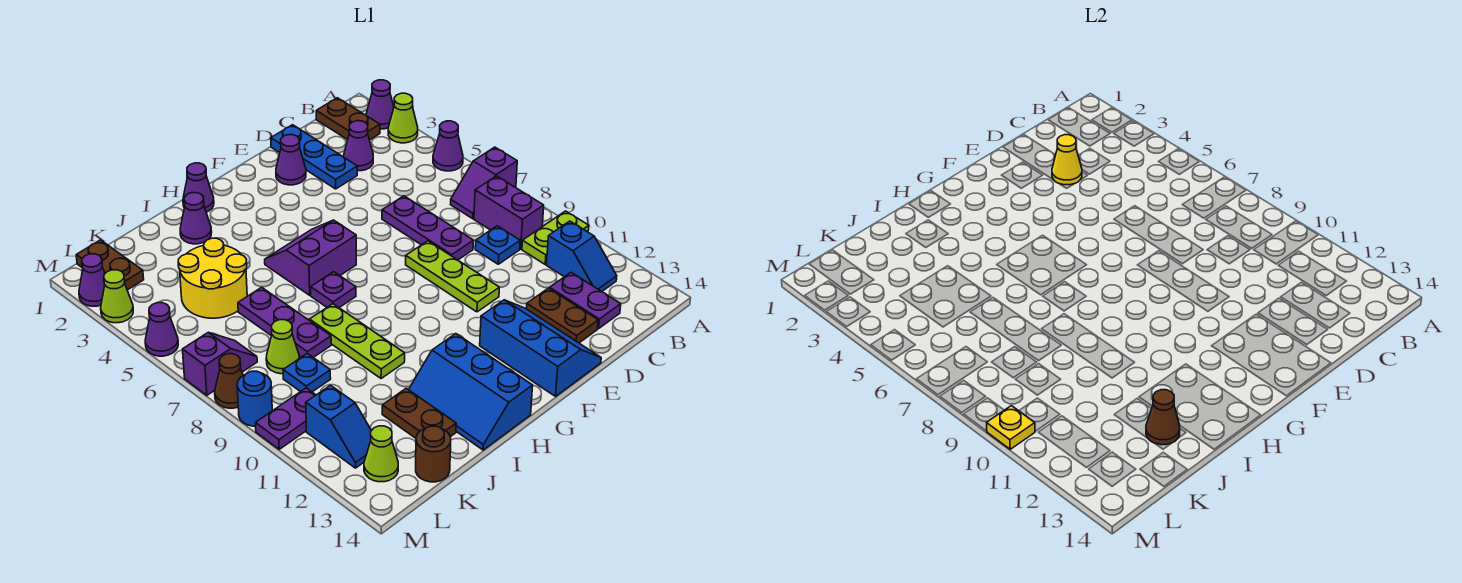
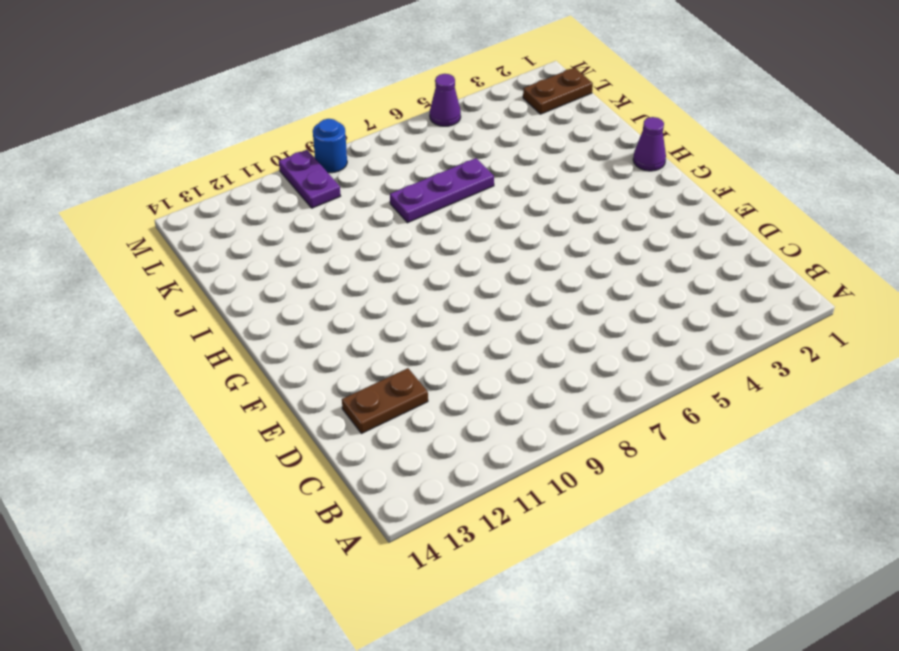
none -> purple 1x1 cone [366,80,394,129]
none -> lime 1x1 cone [388,93,418,143]
none -> purple 1x1 cone [433,121,463,171]
none -> purple 1x2 slope [451,147,517,219]

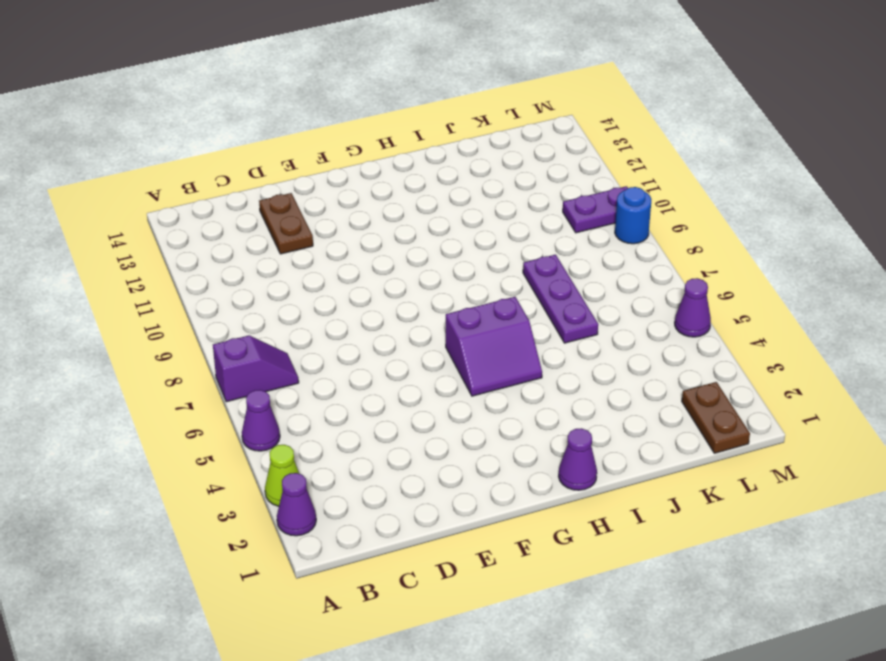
none -> lime 1x2 plate [522,211,589,264]
none -> brown 1x2 plate [316,98,380,140]
none -> purple 1x2 brick [474,176,544,249]
none -> blue 1x2 slope [547,221,617,291]

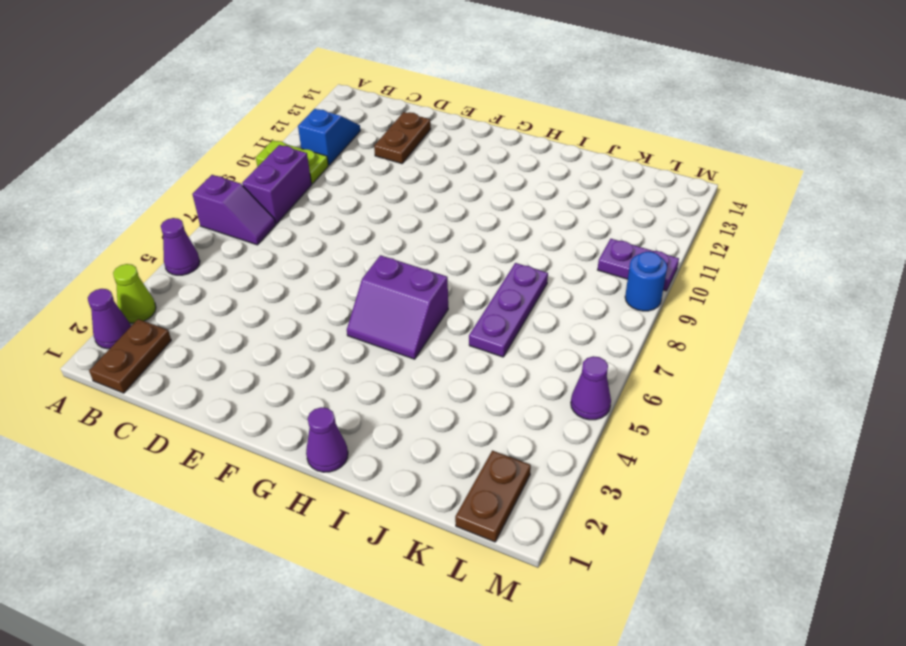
none -> purple 1x1 cone [344,121,373,171]
none -> blue 1x1 plate [475,226,520,264]
none -> purple 1x2 plate [550,273,621,329]
none -> blue 1x3 plate [271,125,357,189]

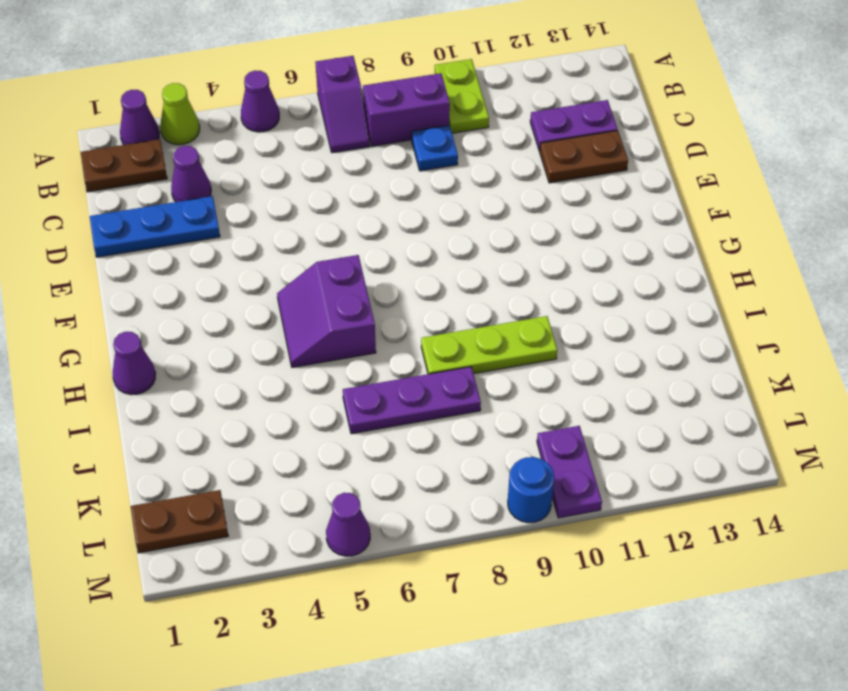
none -> blue 1x2 slope [547,221,617,291]
none -> purple 1x3 plate [382,196,473,260]
none -> purple 1x1 cone [276,135,306,185]
none -> lime 1x3 plate [406,241,499,312]

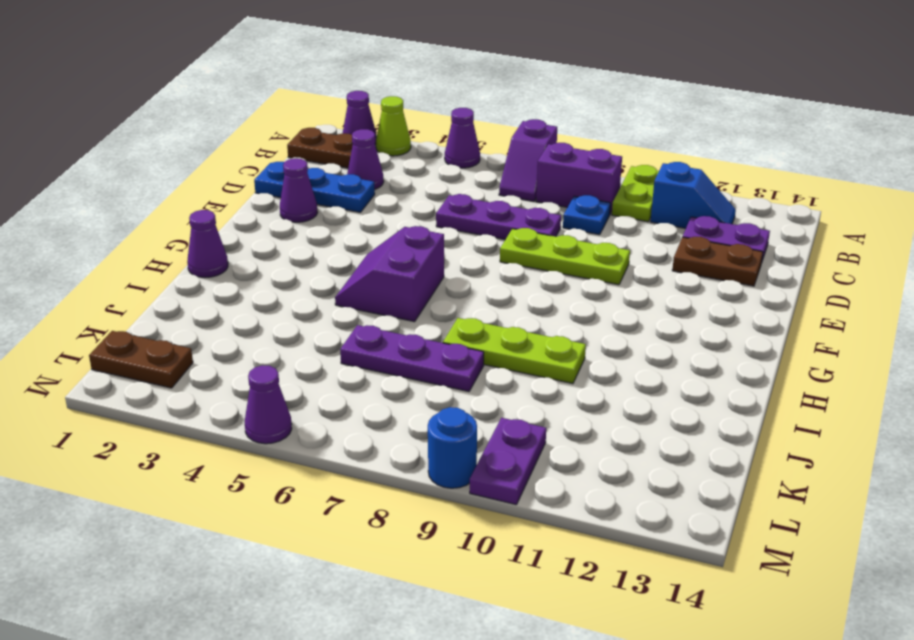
none -> blue 2x3 slope [480,300,601,396]
none -> purple 1x1 plate [311,272,356,308]
none -> blue 2x3 slope [409,334,533,450]
none -> purple 1x1 cone [180,193,212,244]

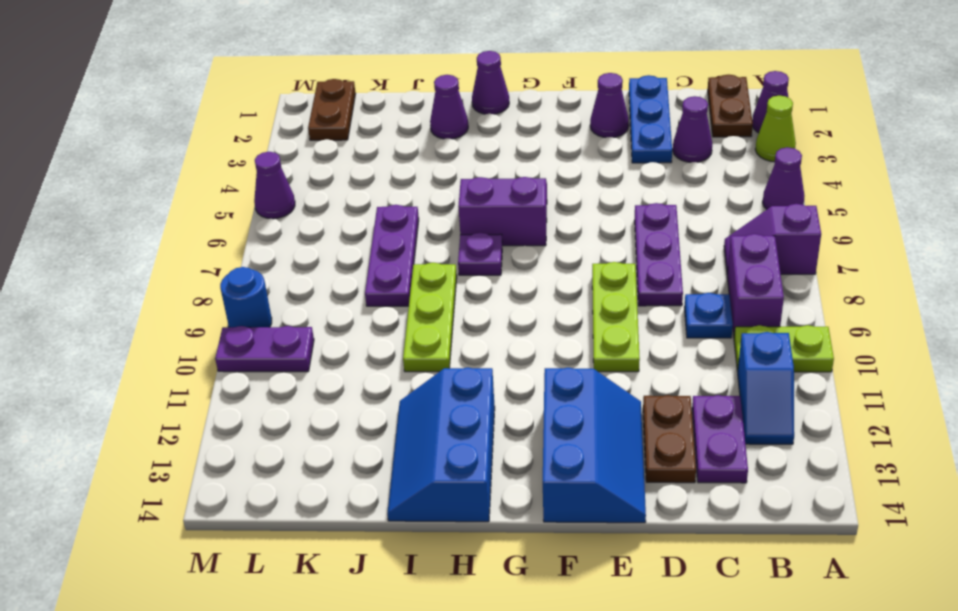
none -> yellow 2x2 round brick [178,238,247,318]
none -> brown 1x2 plate [382,388,456,438]
none -> lime 1x1 cone [266,320,299,374]
none -> blue 1x1 plate [283,354,331,392]

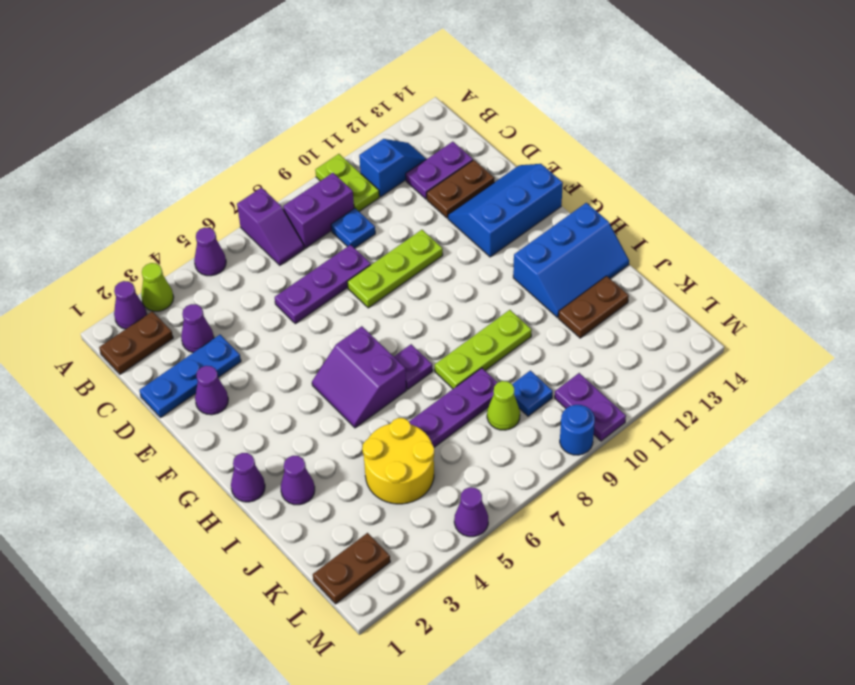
none -> brown 1x1 round brick [416,426,451,482]
none -> purple 1x2 slope [183,333,257,395]
none -> blue 1x2 slope [306,385,371,468]
none -> lime 1x1 cone [364,426,398,482]

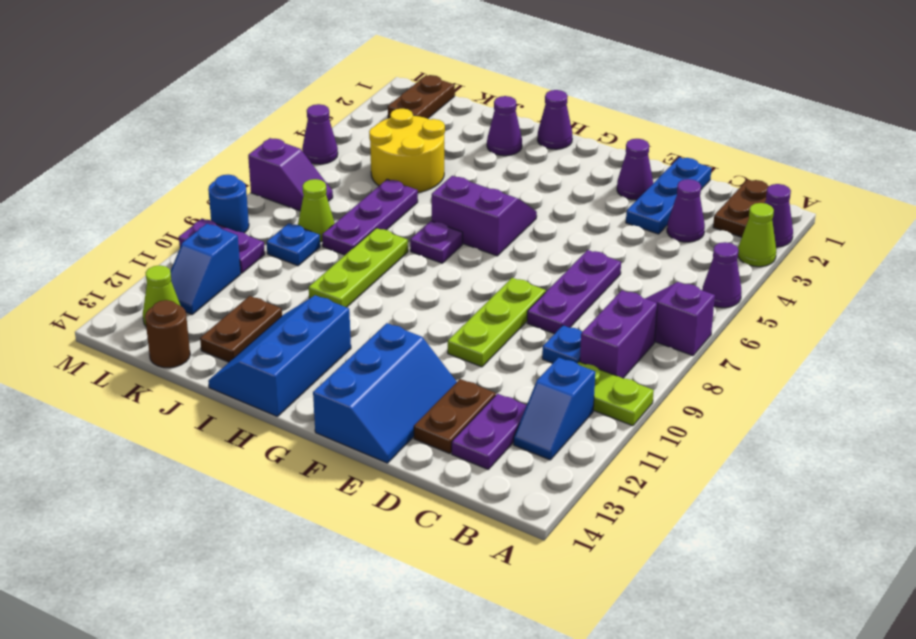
none -> purple 1x1 cone [79,254,105,306]
none -> lime 1x1 cone [101,270,133,323]
none -> brown 1x1 cone [215,354,243,408]
none -> yellow 1x1 cone [1052,135,1082,185]

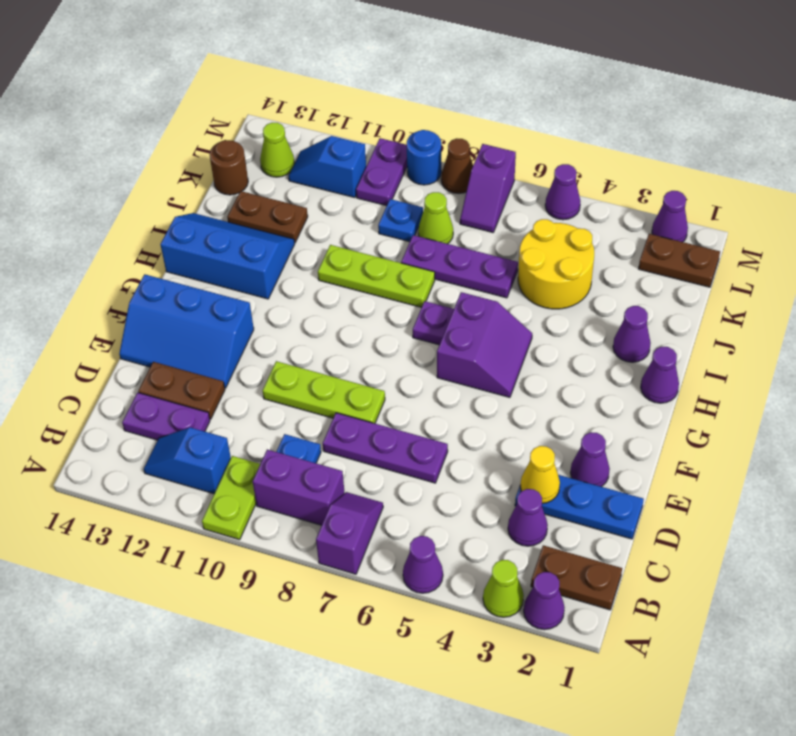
none -> lime 1x1 cone [101,270,133,323]
none -> brown 1x1 cone [1146,390,1180,445]
none -> yellow 1x1 plate [987,406,1035,449]

